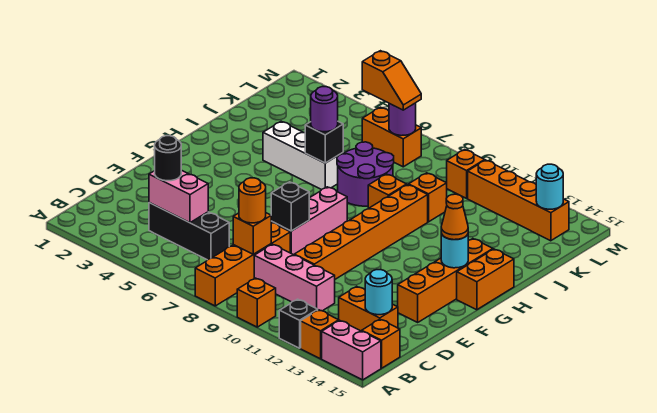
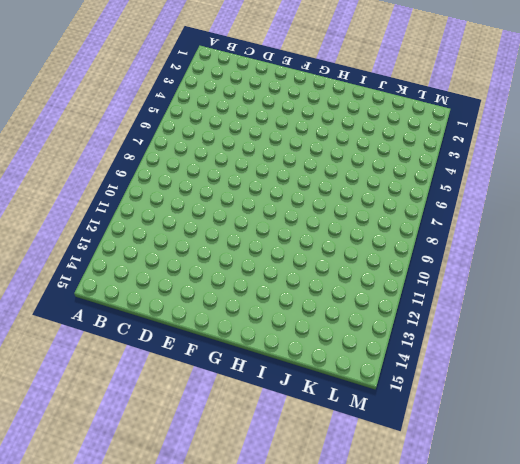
none -> orange 1x4 brick [195,222,290,306]
none -> orange 1x1 brick [237,278,276,327]
none -> black 1x1 brick [279,299,318,348]
none -> orange 1x1 brick [301,310,339,359]

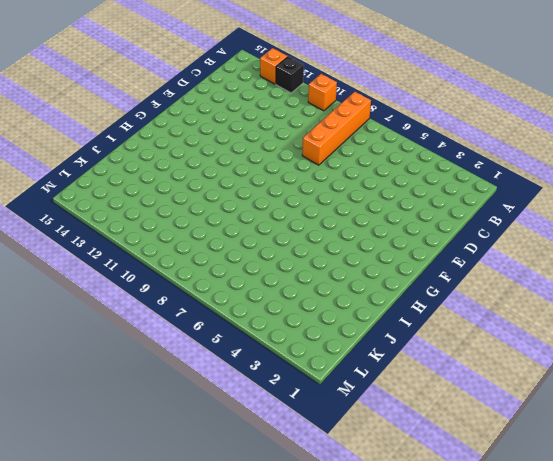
none -> pink 1x2 brick [322,320,381,380]
none -> orange 1x1 brick [362,319,400,368]
none -> black 1x3 brick [149,203,229,260]
none -> pink 1x3 brick [254,244,335,311]

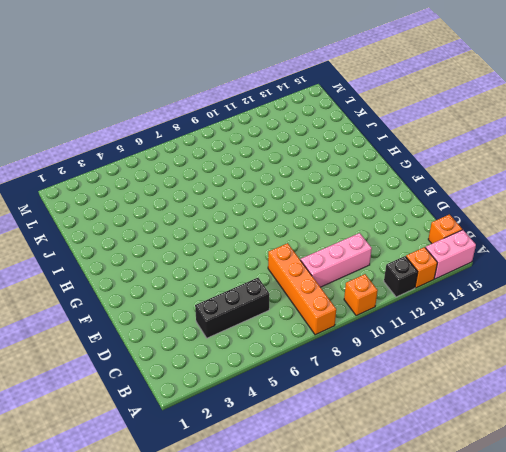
none -> orange 1x2 brick [339,286,398,331]
none -> orange 1x6 brick [294,185,428,279]
none -> pink 1x3 brick [271,187,347,255]
none -> orange 1x4 brick [398,239,493,322]

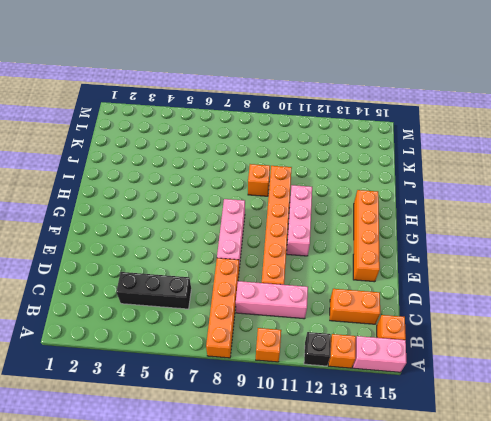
pink 1x3 brick [287,185,312,256] -> none
none -> orange 1x2 brick [457,249,514,310]
none -> white 1x3 brick [263,121,343,190]
none -> purple 2x2 round brick [337,142,394,206]
none -> orange 1x1 brick [408,173,447,222]

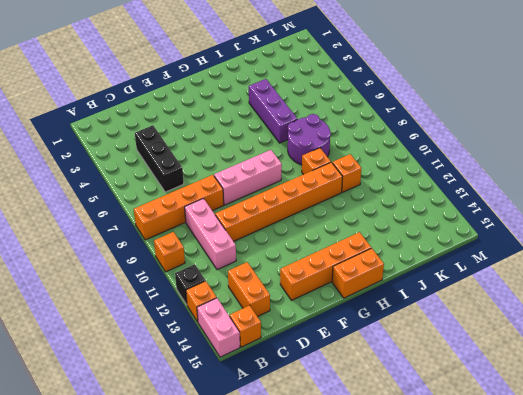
purple 1x3 brick [249,79,297,143] -> white 1x3 brick [263,121,343,190]
none -> orange 1x2 brick [362,107,421,167]
none -> orange 1x1 brick [447,150,485,198]
none -> orange 1x4 brick [468,160,569,241]
none -> pink 1x2 brick [149,170,208,223]

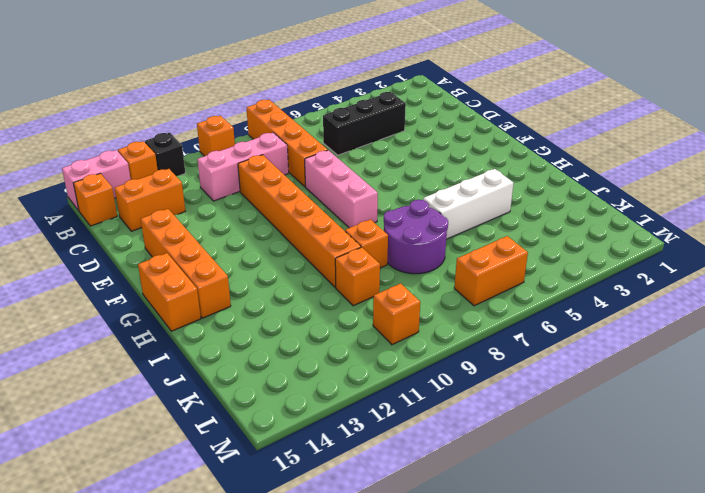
none -> orange 1x4 brick [468,160,569,241]
none -> pink 1x2 brick [149,170,208,223]
none -> orange 1x1 brick [233,213,271,254]
none -> cyan 1x1 round brick [365,270,392,315]

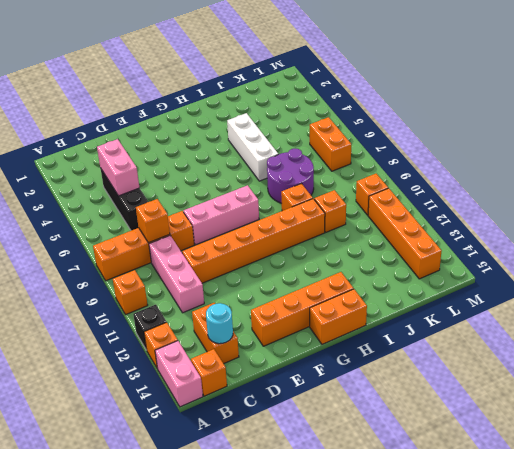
none -> black 1x1 brick [271,182,309,231]
none -> cyan 1x1 round brick [441,233,468,268]
none -> black 1x1 brick [305,122,343,163]
none -> purple 1x1 round brick [389,103,416,136]

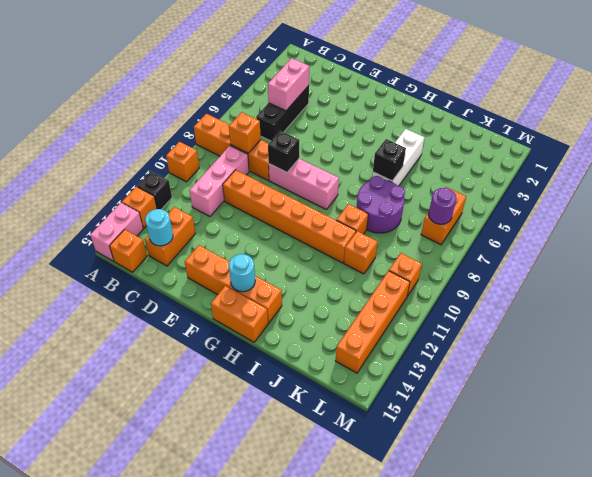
none -> cyan 1x1 round brick [536,164,563,209]
none -> black 1x1 round brick [154,136,181,181]
none -> orange 1x1 round brick [239,178,266,223]
none -> orange 1x1 cone [441,194,468,240]

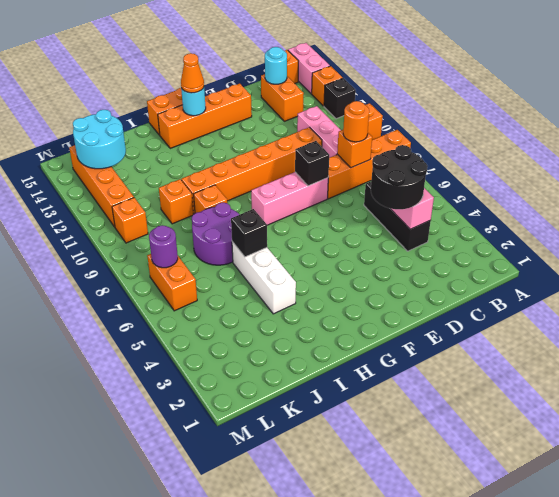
black 2x2 round brick [371,145,428,209] -> black 1x1 round brick [154,136,181,181]
cyan 2x2 round brick [73,110,126,169] -> cyan 1x1 round brick [536,164,563,209]
none -> purple 1x1 round brick [311,87,338,132]
none -> orange 1x2 slope [362,51,421,110]

